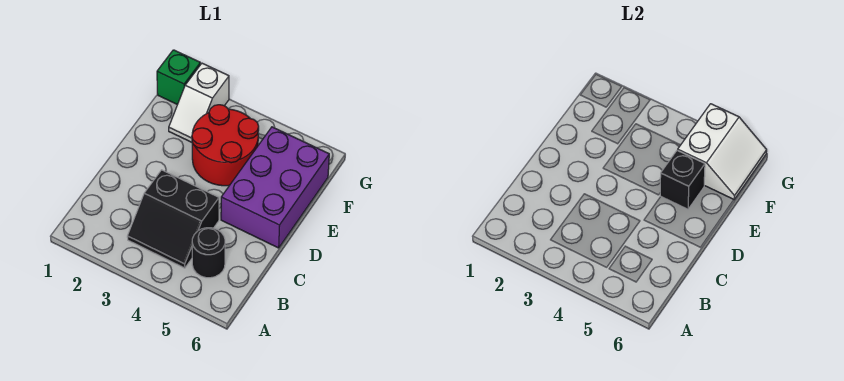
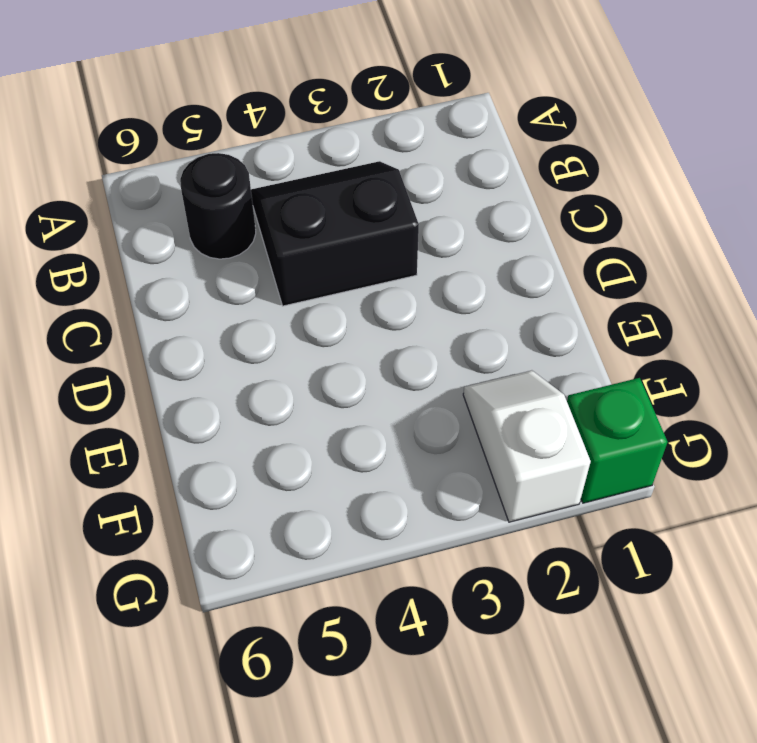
none -> purple 2x3 brick [221,127,329,248]
none -> red 2x2 round brick [192,105,259,186]

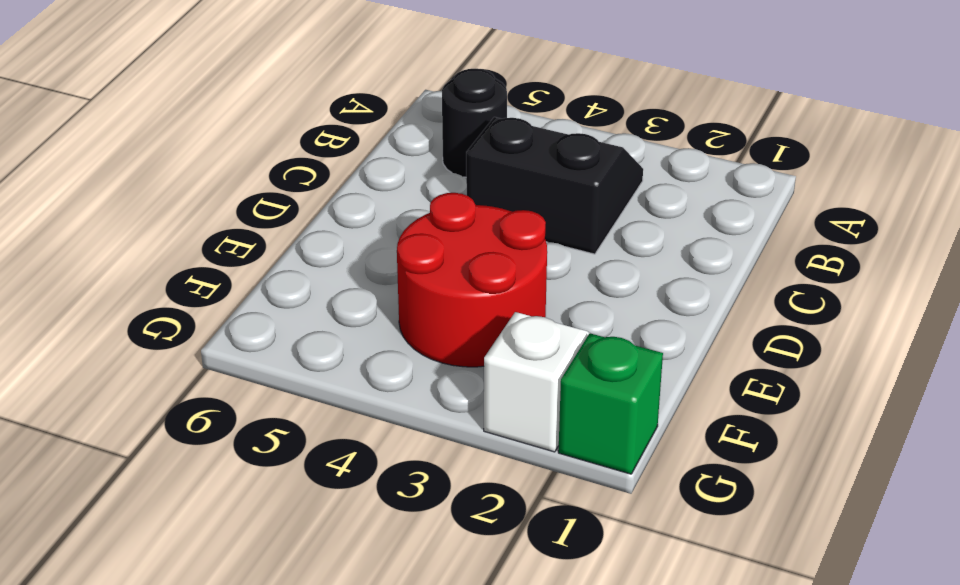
none -> purple 2x3 brick [221,127,329,248]
none -> black 1x1 brick [660,150,705,209]

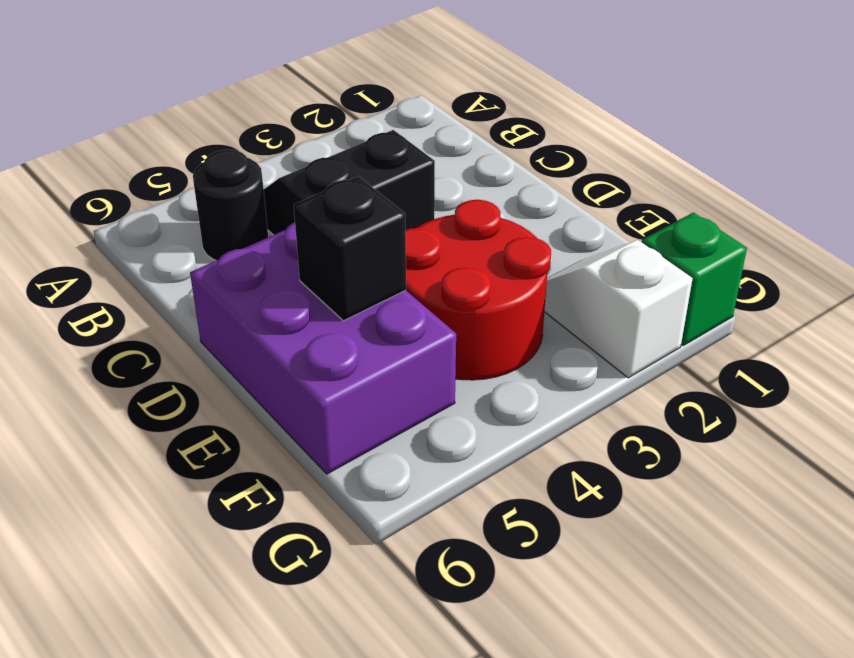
none -> white 2x2 slope [678,104,767,200]

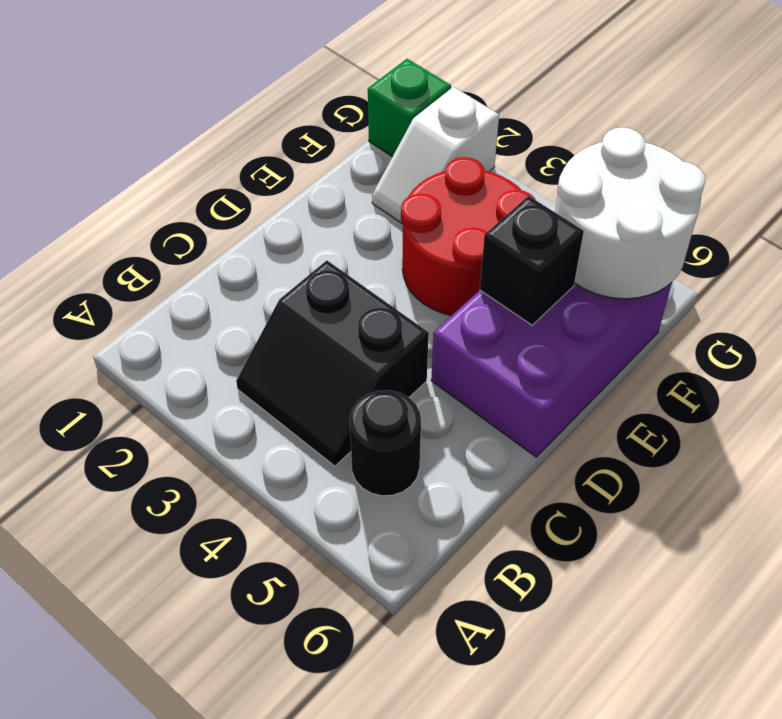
white 2x2 round brick [555,127,705,299] -> white 2x2 slope [678,104,767,200]

